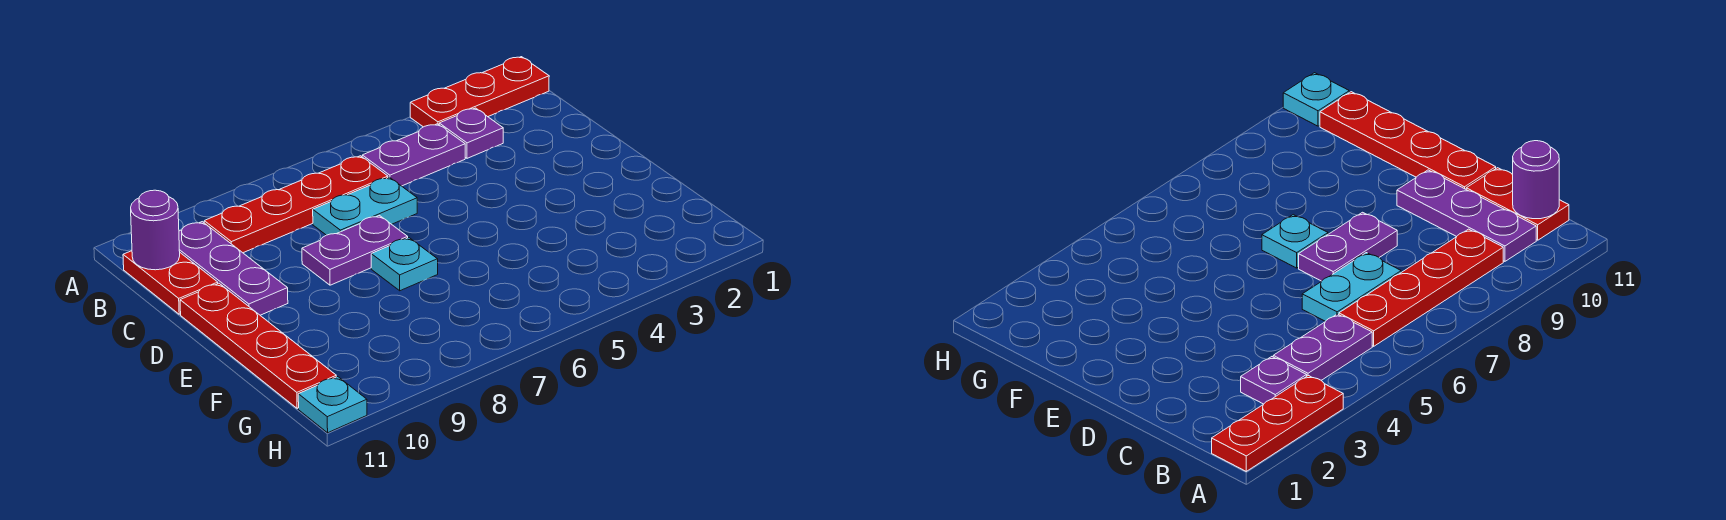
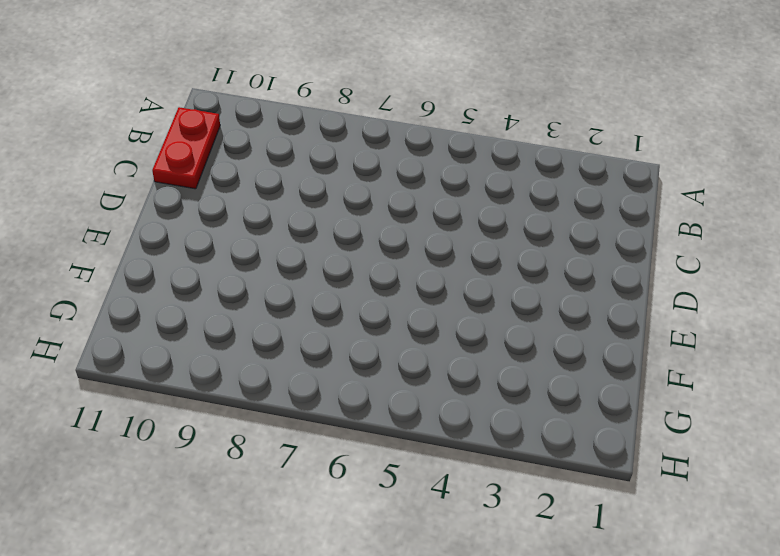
none -> red 1x3 plate [410,57,549,127]
none -> purple 1x1 plate [439,108,503,158]
none -> purple 1x2 plate [362,124,465,186]

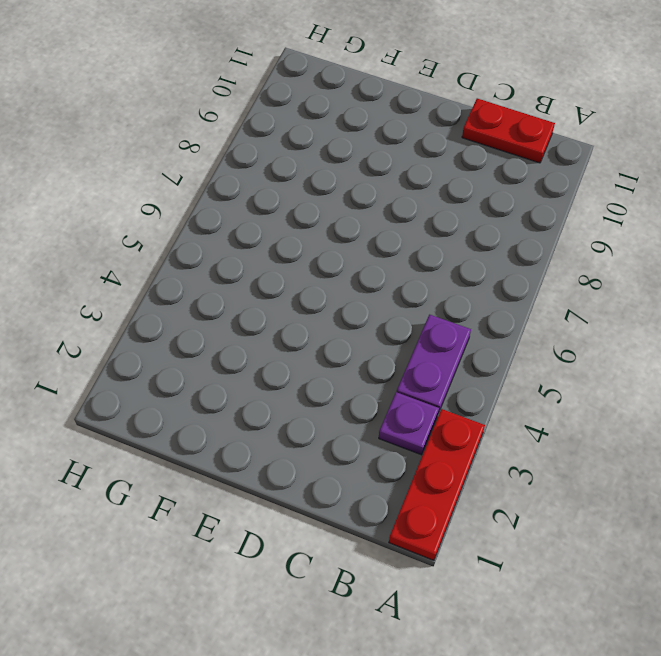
none -> red 1x4 plate [204,156,388,253]
none -> purple 1x3 plate [179,222,288,315]
none -> cyan 1x2 plate [313,177,417,235]

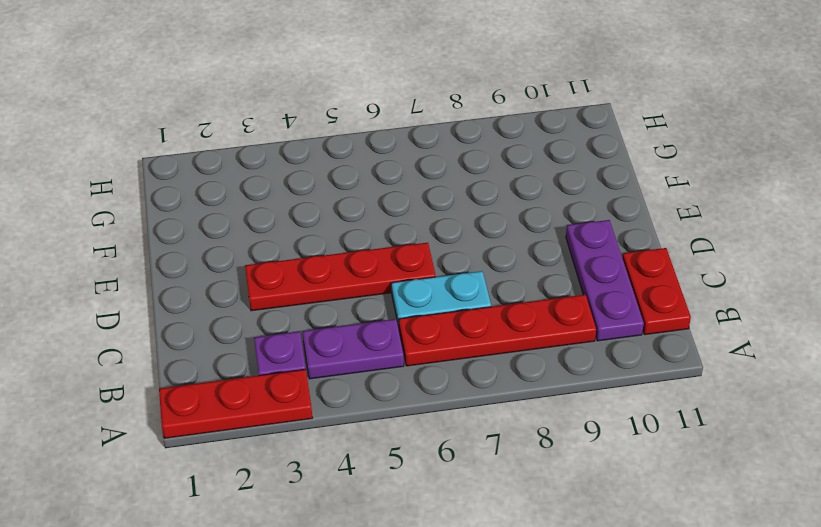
red 1x4 plate [245,243,436,311] -> red 1x4 plate turned to [180,283,336,408]
none -> purple 1x2 plate [302,216,408,285]
none -> cyan 1x1 plate [371,238,438,291]
none -> cyan 1x1 plate [298,377,367,433]

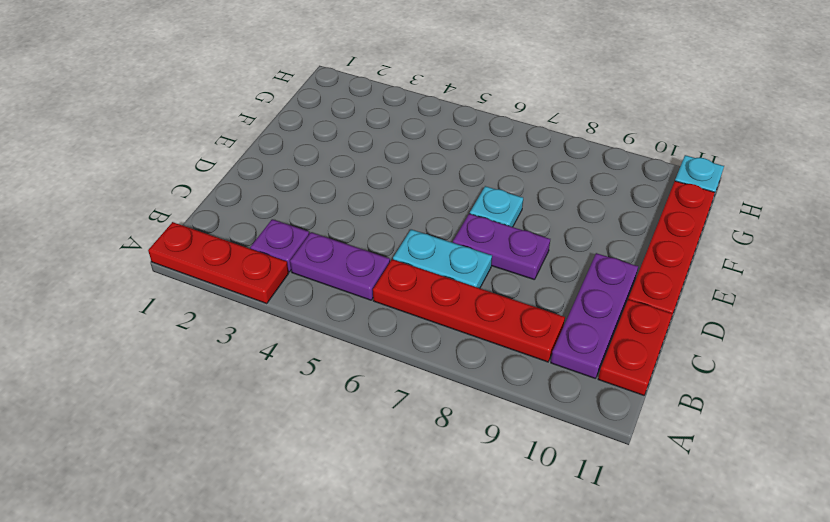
none -> purple 1x1 round brick [131,190,180,270]

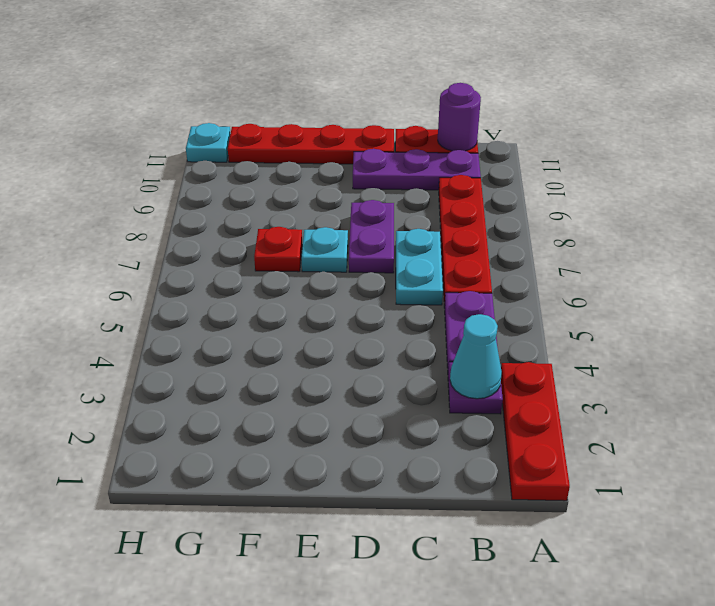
cyan 1x1 cone [450,314,502,399] -> none
red 1x1 plate [254,227,302,272] -> none

